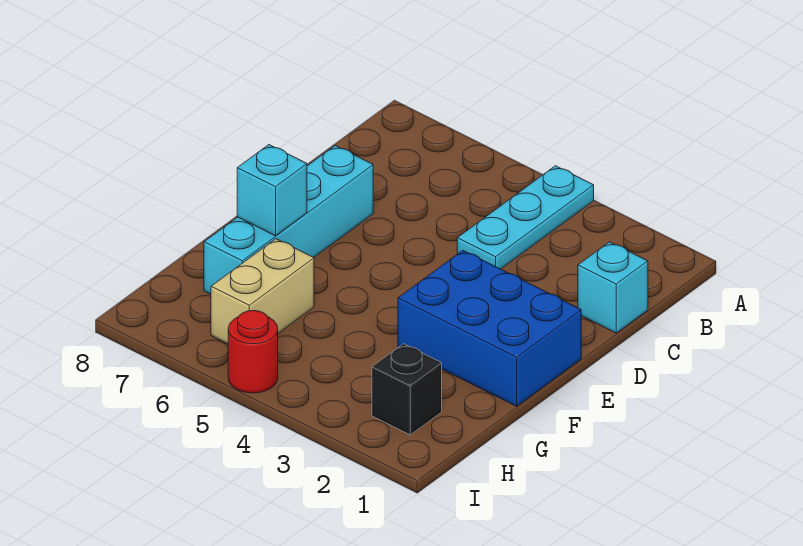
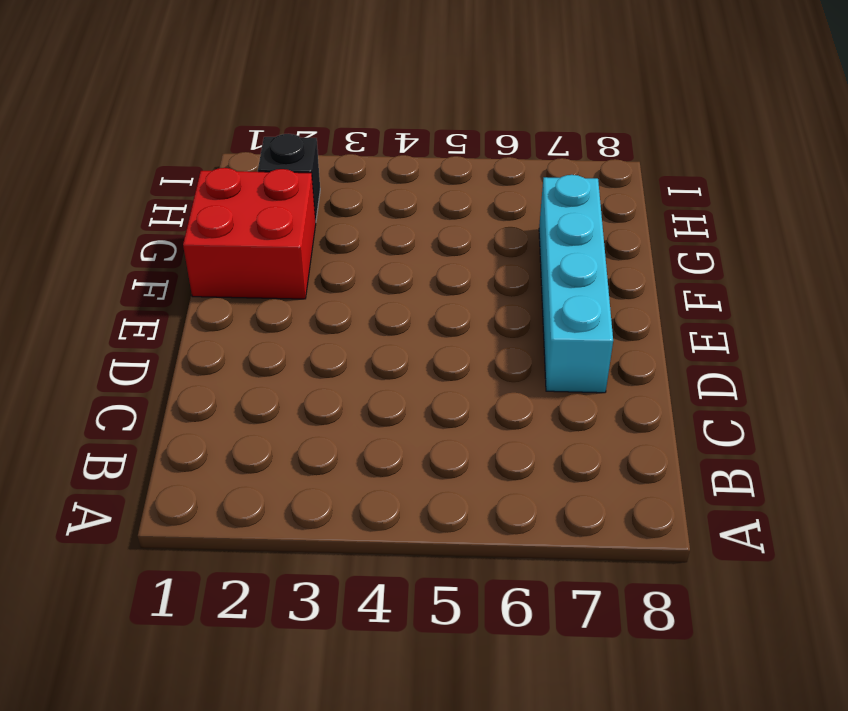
red 2x2 brick [183,168,316,299] -> blue 2x3 brick [398,250,581,406]
none -> cyan 1x3 plate [457,166,594,269]
none -> cyan 1x1 brick [578,242,648,333]

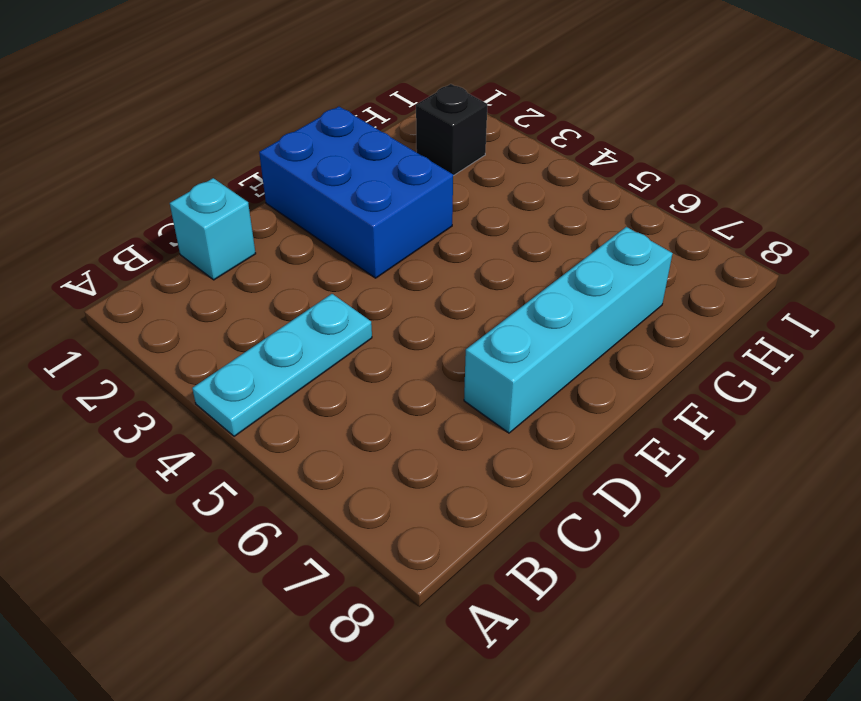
none -> tan 1x2 brick [211,239,314,344]
none -> red 1x1 round brick [228,311,278,393]

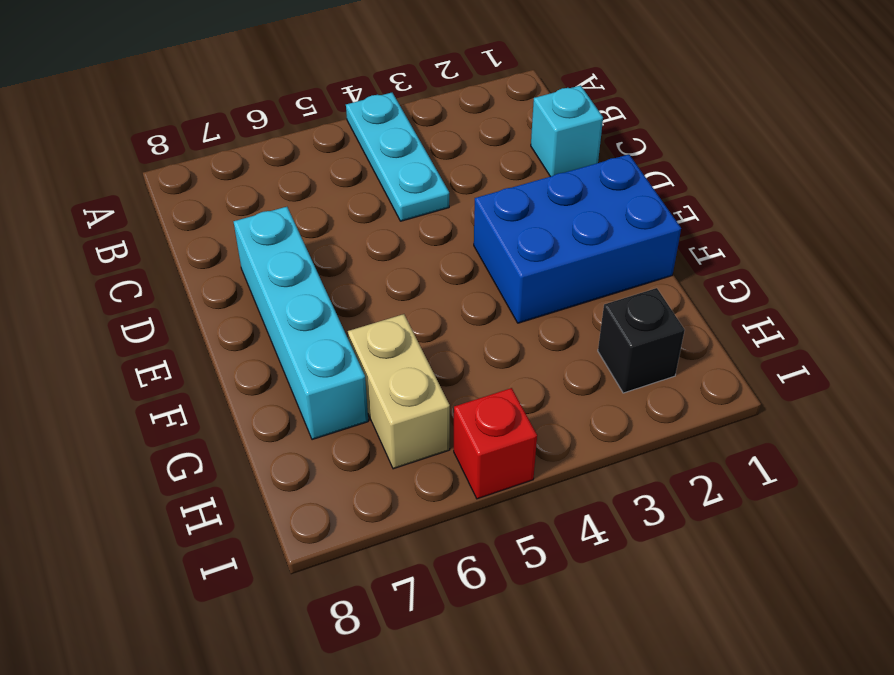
red 1x1 brick [454,388,537,499] -> red 1x1 round brick [228,311,278,393]
none -> cyan 1x1 brick [237,145,307,236]

